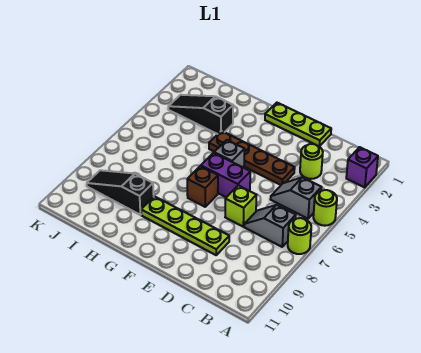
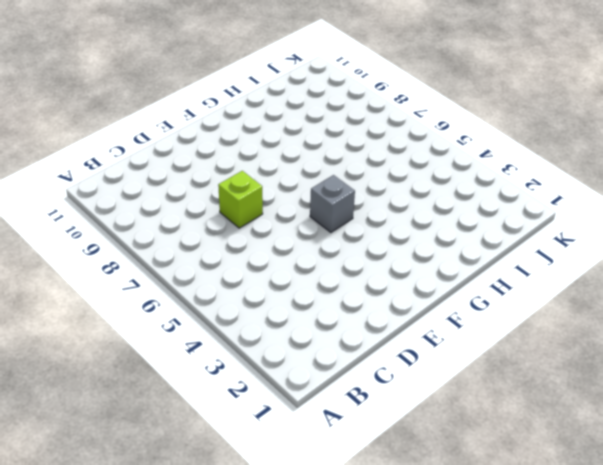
none -> purple 1x1 brick [346,147,378,187]
none -> lime 1x1 round brick [313,190,337,226]
none -> lime 1x1 round brick [288,218,311,254]

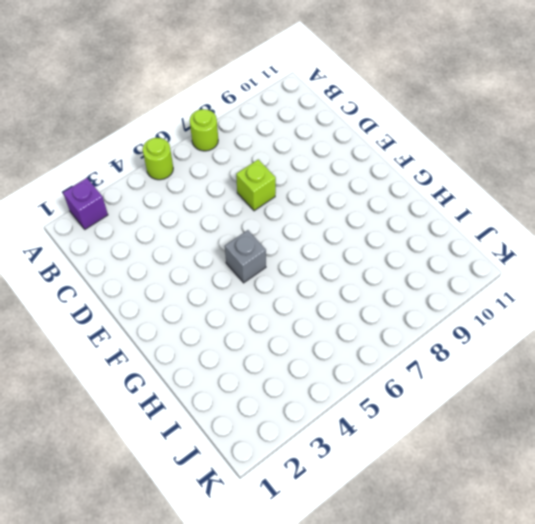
none -> grey 1x2 slope [270,177,321,219]
none -> grey 1x2 slope [244,205,296,247]
none -> lime 1x1 round brick [300,144,323,179]

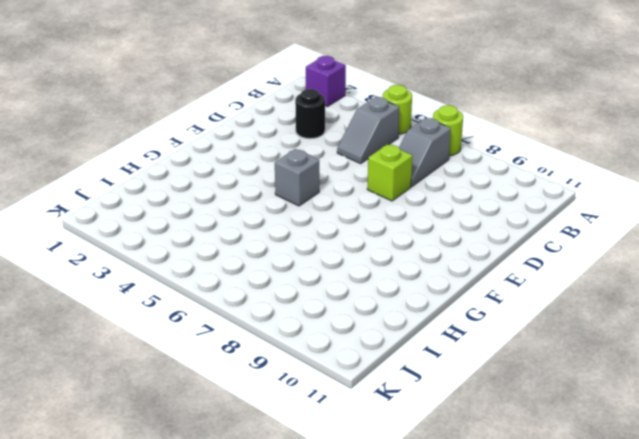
black 1x1 round brick [295,89,325,139] -> lime 1x1 round brick [300,144,323,179]
none -> lime 1x3 plate [265,103,331,146]
none -> brown 1x4 plate [209,131,295,185]
none -> lime 1x4 plate [141,196,229,255]

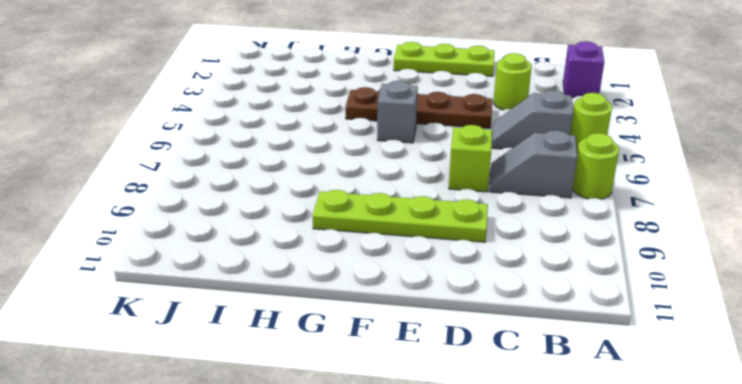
none -> purple 1x2 brick [201,153,250,197]
none -> brown 1x1 brick [187,166,218,207]
none -> black 1x3 slope [168,95,233,134]

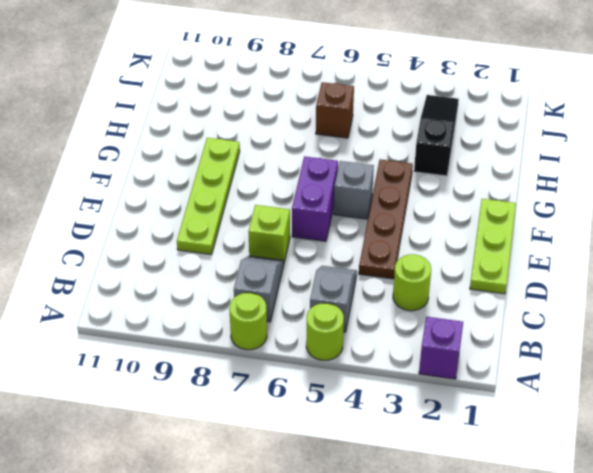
brown 1x1 brick [316,82,354,138] -> brown 1x1 brick moved to [187,166,218,207]
none -> black 1x3 slope [87,170,154,215]

